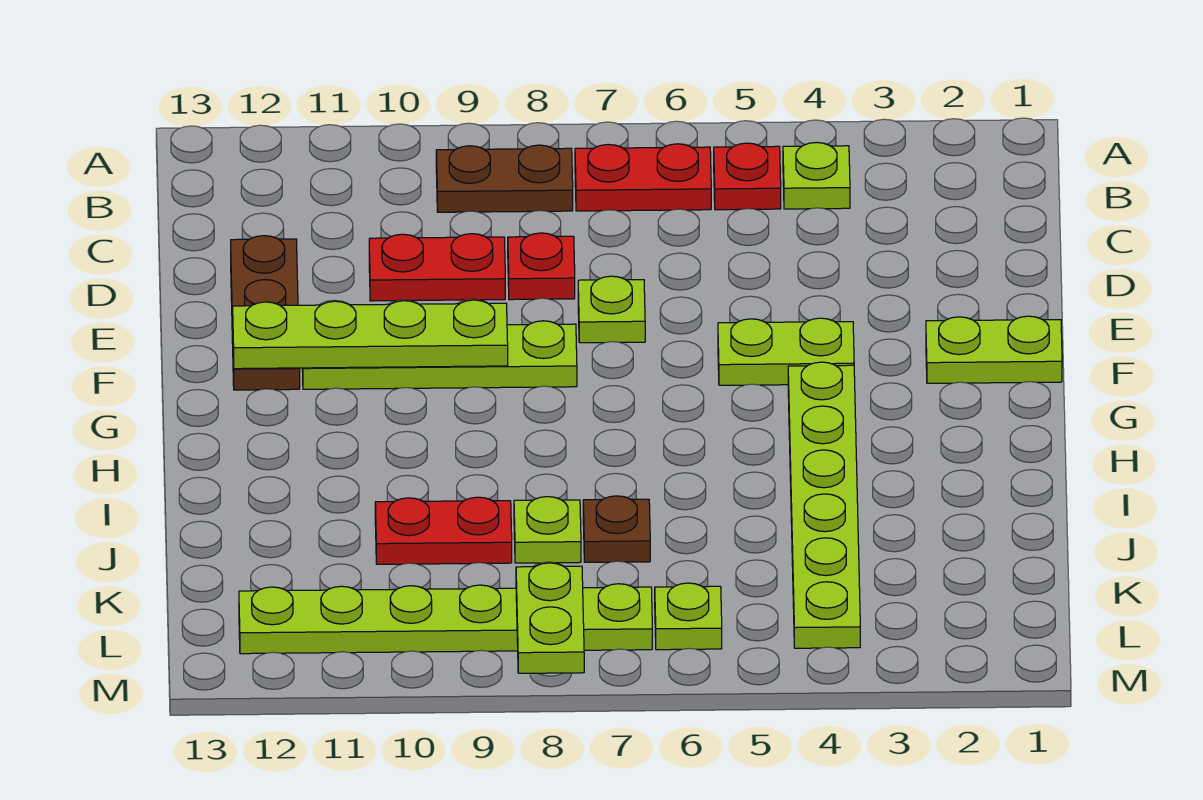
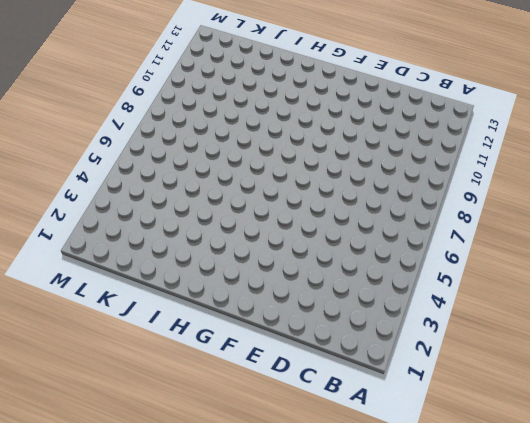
none -> lime 1x1 plate [783,142,850,209]
none -> red 1x1 plate [714,143,781,210]
none -> red 1x2 plate [575,144,711,211]

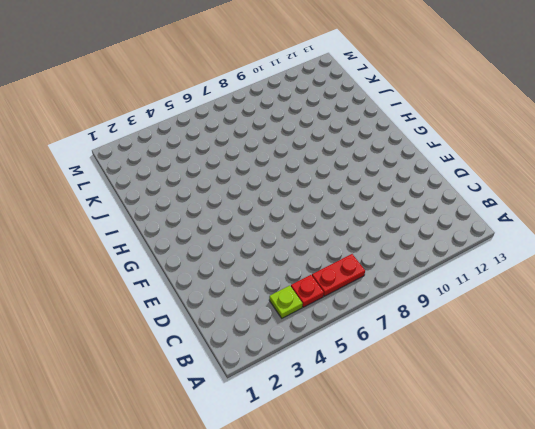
none -> brown 1x2 plate [436,145,573,212]
none -> red 1x1 plate [508,233,575,300]
none -> red 1x2 plate [369,234,505,301]

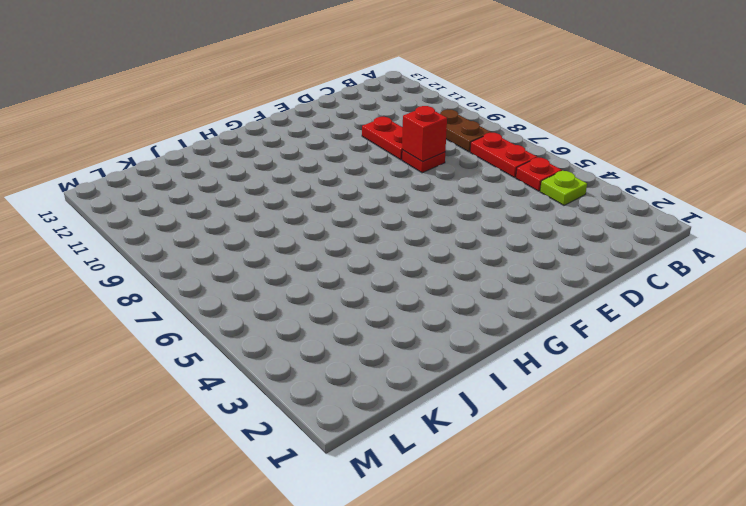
red 1x1 brick [402,106,447,162] -> none
none -> brown 1x3 plate [231,236,300,390]
none -> lime 1x1 plate [578,276,645,343]
none -> lime 1x2 plate [926,316,1062,383]

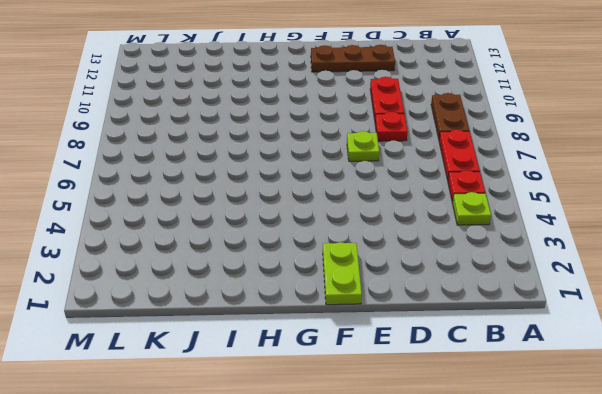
none -> lime 1x2 plate [718,318,854,385]
none -> lime 1x4 plate [302,321,577,389]
none -> lime 1x6 plate [788,362,860,648]

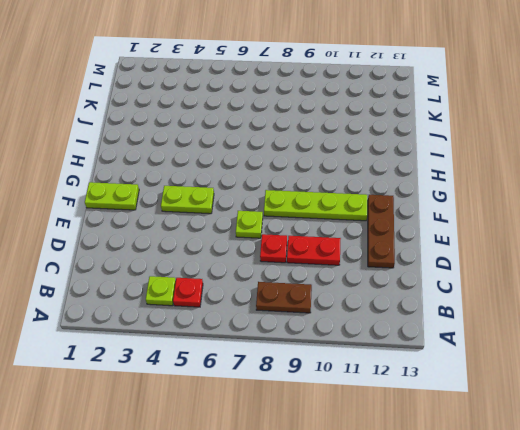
none -> red 1x2 plate [575,144,711,211]
none -> lime 1x6 plate [788,362,860,648]
none -> brown 1x1 plate [583,496,650,562]

